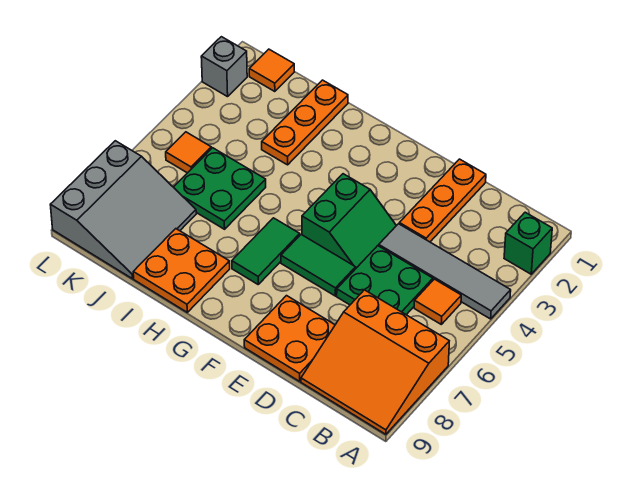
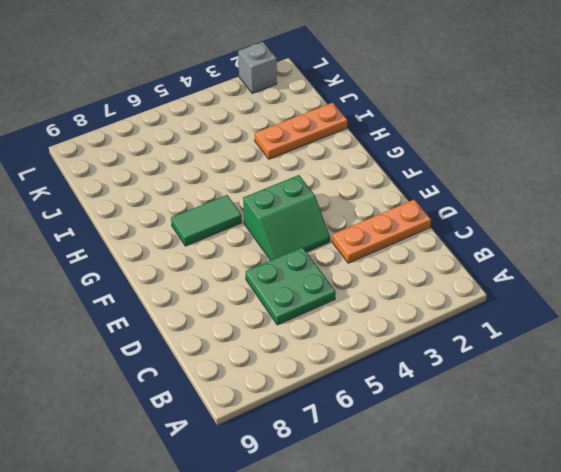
none -> green 1x1 brick [504,212,552,274]
none -> grey 1x4 tile [379,224,511,319]
none -> orange 3x3 slope [301,290,449,434]

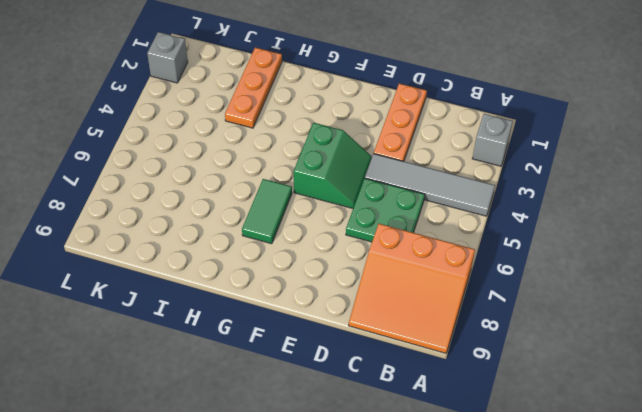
grey 1x1 brick [472,114,513,166] -> green 1x1 brick [504,212,552,274]
none -> orange 1x1 tile [414,279,461,324]
none -> orange 2x2 plate [244,296,335,381]
none -> green 1x2 tile [281,235,356,296]

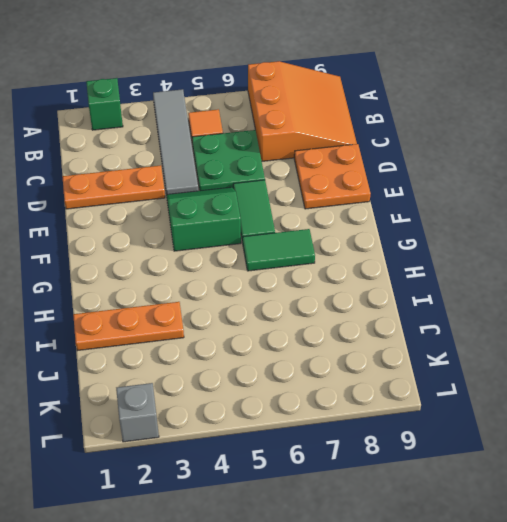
none -> orange 2x2 plate [133,229,230,312]
none -> green 2x2 plate [174,148,266,229]
none -> grey 3x3 slope [50,141,196,279]

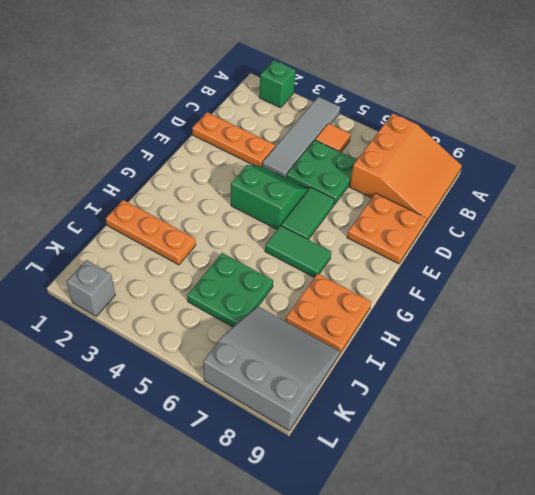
none -> orange 1x1 tile [249,49,294,92]
none -> orange 1x1 tile [166,132,211,173]

